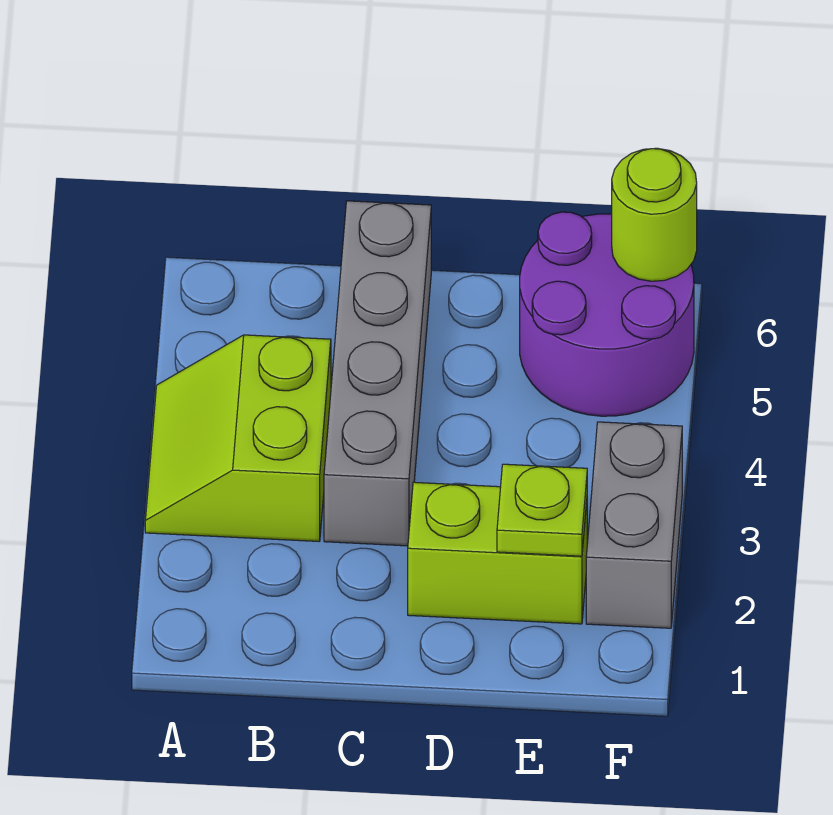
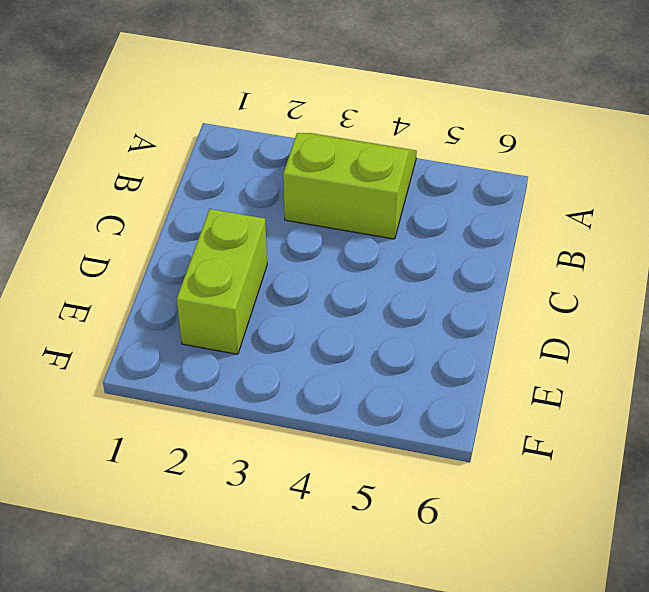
none -> grey 1x4 brick [324,201,431,546]
none -> purple 2x2 round brick [520,212,694,416]

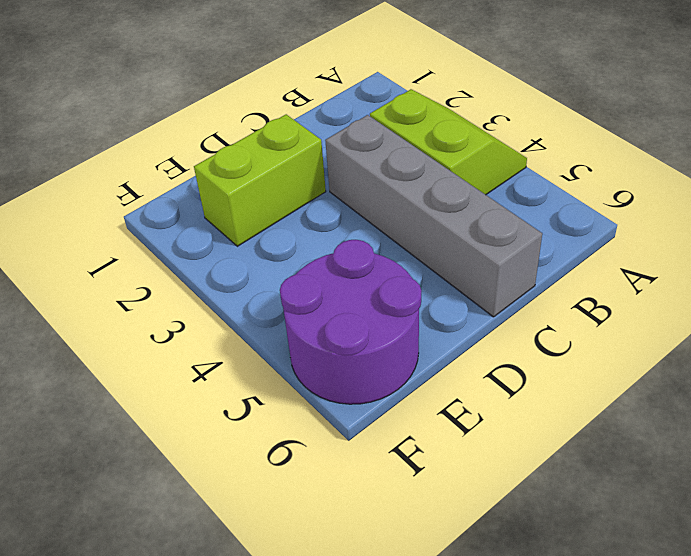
none -> grey 1x2 brick [586,422,682,628]
none -> lime 1x1 plate [497,464,587,556]

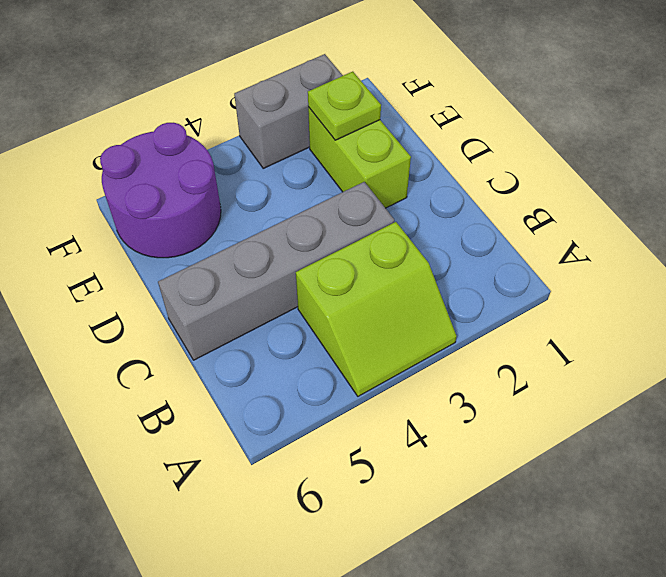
none -> lime 1x1 round brick [612,148,697,281]

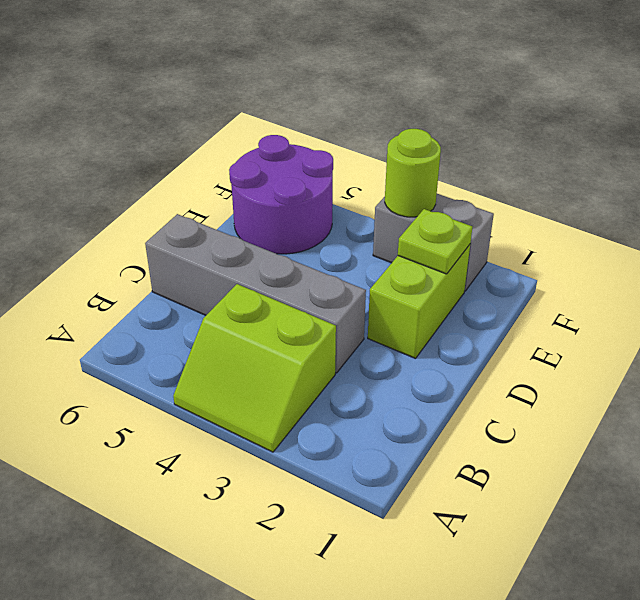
lime 1x1 round brick [385,129,441,217] -> lime 1x1 round brick moved to [612,148,697,281]

